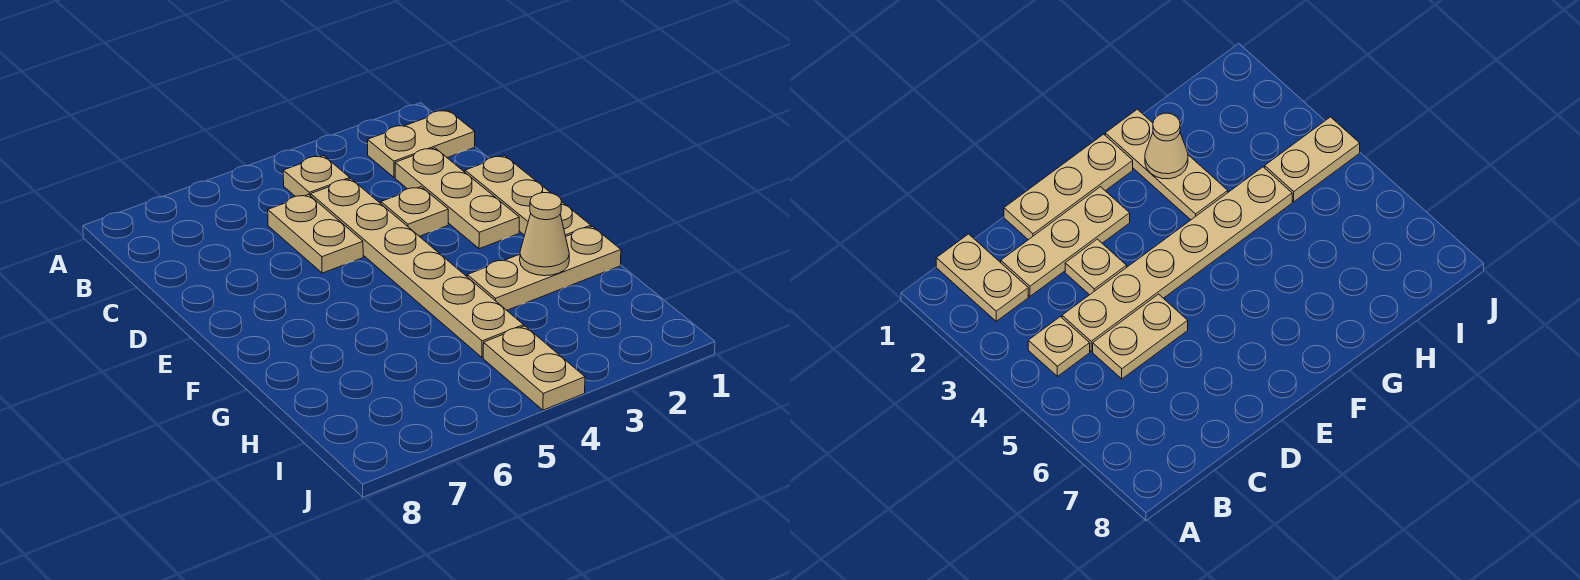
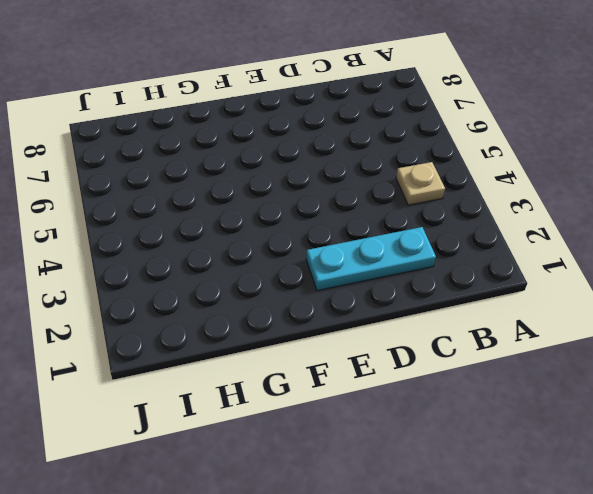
cyan 1x3 plate [306,227,436,291] -> tan 1x3 plate [395,148,519,249]
none -> tan 1x2 plate [368,110,475,177]
none -> tan 1x6 plate [311,179,524,357]

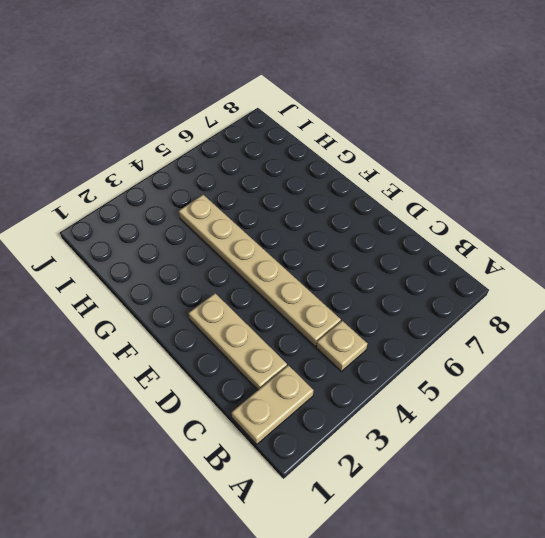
none -> tan 1x2 plate [268,195,363,273]
none -> tan 1x3 plate [465,156,591,236]

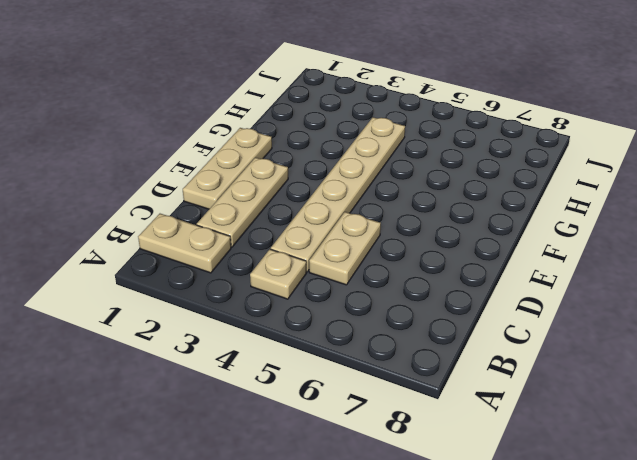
none -> tan 1x1 plate [381,187,448,236]
none -> tan 1x3 plate [467,226,621,310]

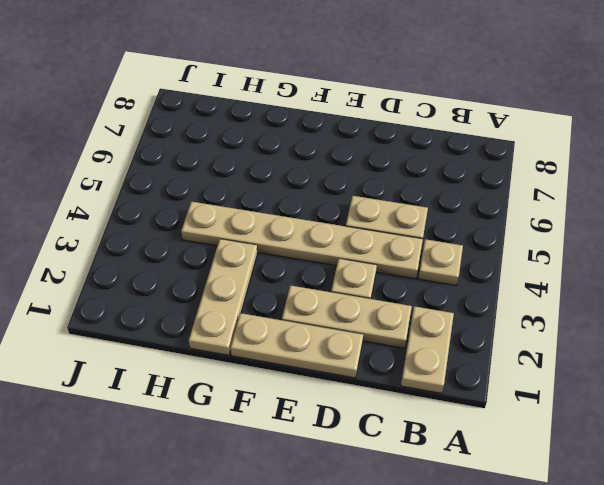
none -> tan 1x2 plate [483,326,585,410]
none -> tan 1x1 cone [520,193,569,276]

